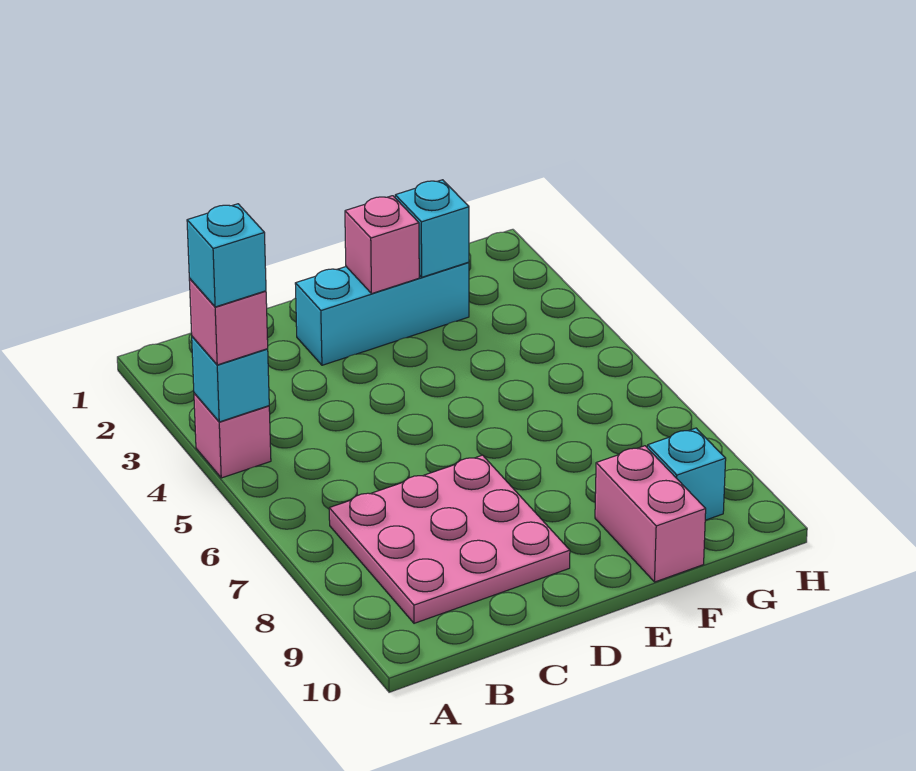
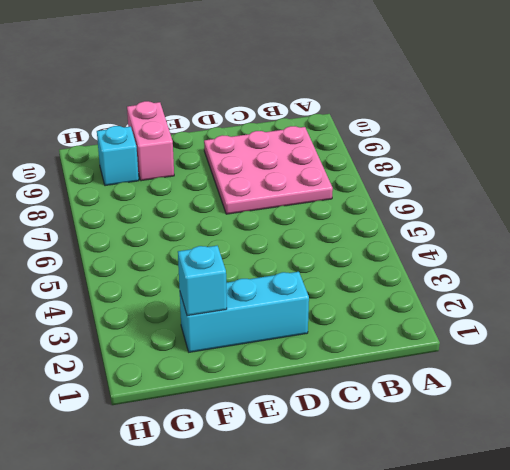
none -> pink 1x1 brick [194,393,271,478]
none -> cyan 1x1 brick [192,337,269,422]

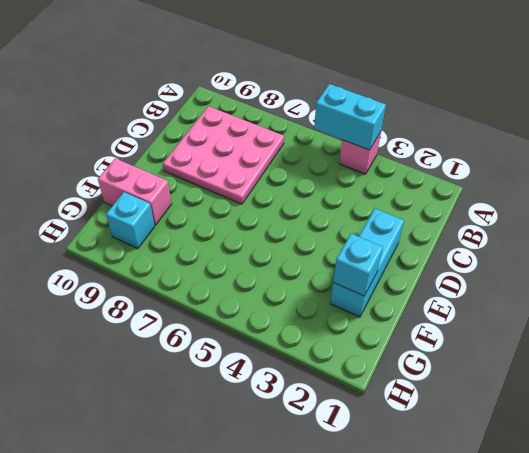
cyan 1x2 brick [314,84,386,150] -> cyan 1x1 brick [192,337,269,422]
none -> pink 1x1 brick [345,196,419,293]
none -> pink 1x1 brick [189,279,268,365]

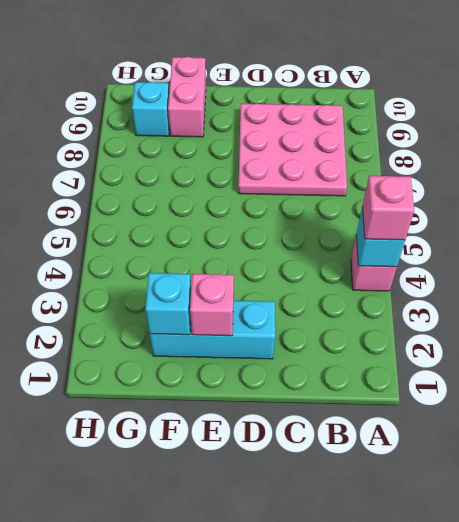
none -> cyan 1x1 brick [187,204,266,307]

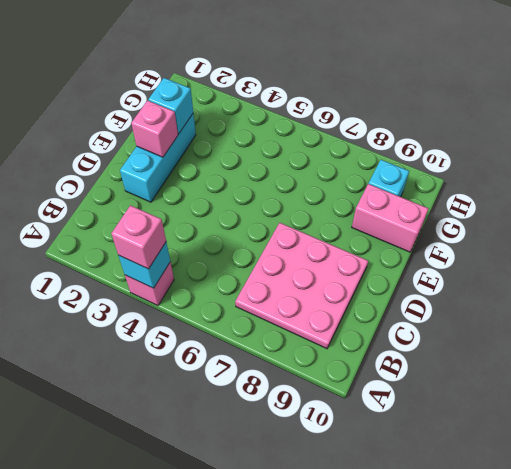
none -> cyan 1x1 brick [187,204,266,307]

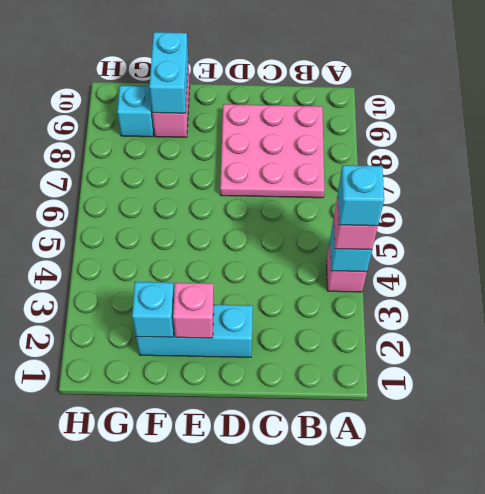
cyan 1x2 brick [149,32,188,113] -> none

